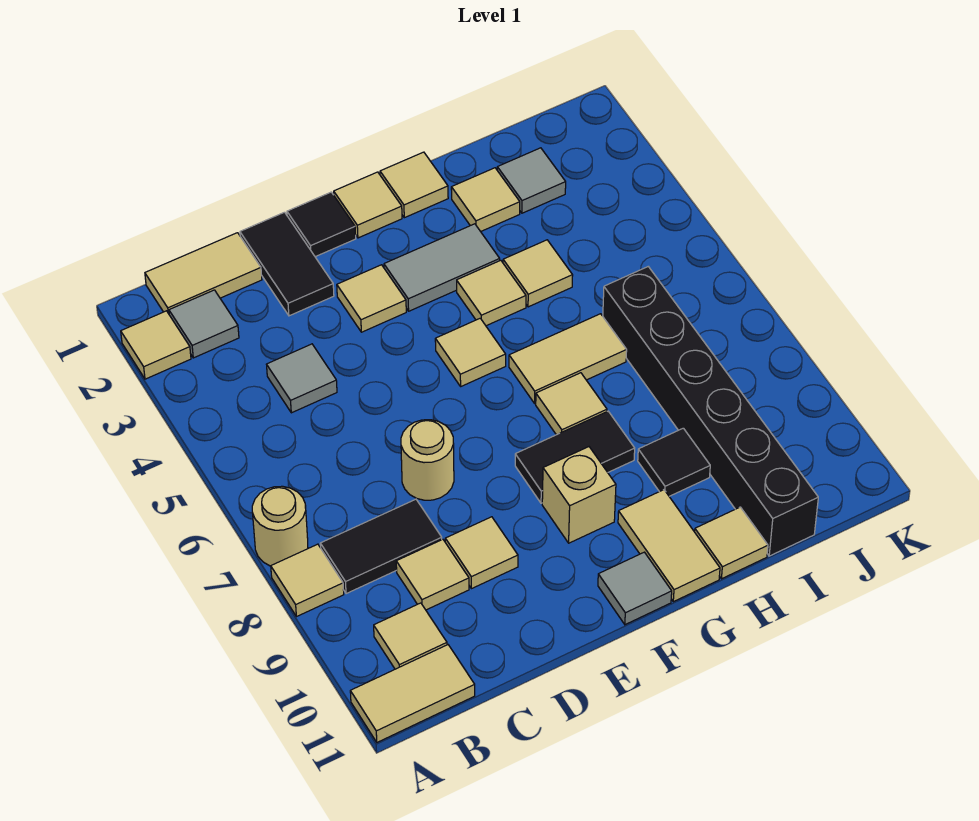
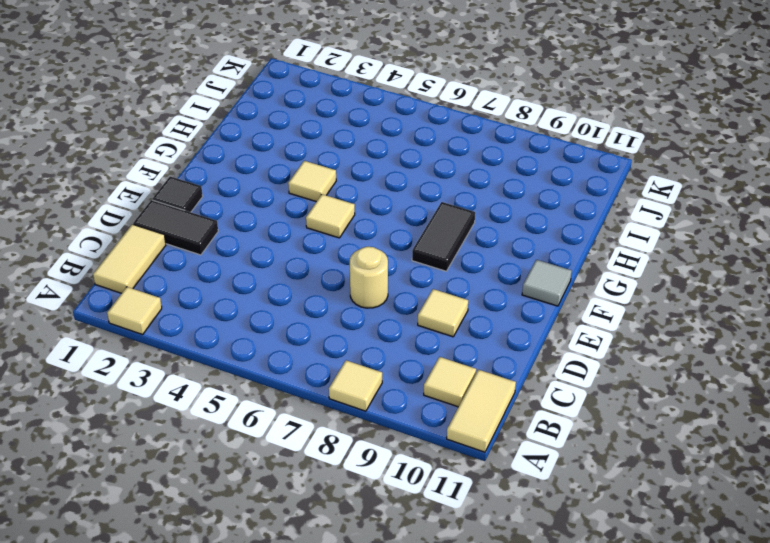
none -> tan 1x1 round brick [252,486,308,566]
none -> grey 1x1 tile [169,290,239,358]
none -> black 1x2 tile [320,499,442,594]
none -> grey 1x1 tile [267,344,337,413]

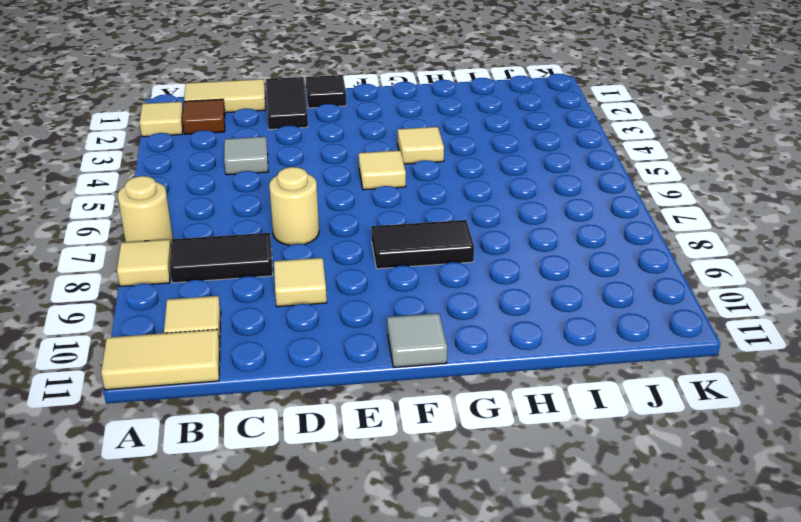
brown 1x1 tile [182,99,225,134] -> grey 1x1 tile [169,290,239,358]
none -> tan 1x1 tile [396,539,469,610]
none -> tan 1x1 tile [337,265,406,332]
none -> tan 1x1 tile [334,172,402,238]
none -> grey 1x2 tile [384,224,500,311]

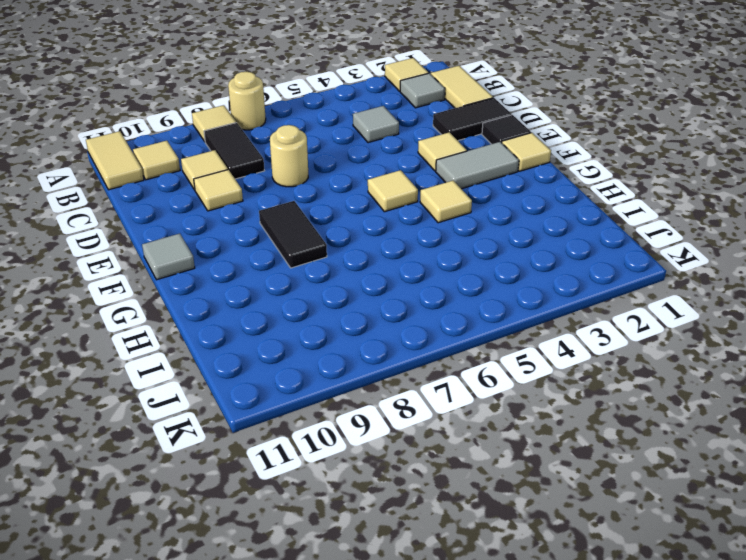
grey 1x2 tile [436,142,519,189] -> grey 1x2 tile turned to [384,224,500,311]
none -> tan 1x1 brick [542,447,616,543]
none -> tan 1x1 tile [380,152,448,218]
none -> tan 1x2 tile [509,314,627,404]
none -> tan 1x1 tile [536,373,607,435]

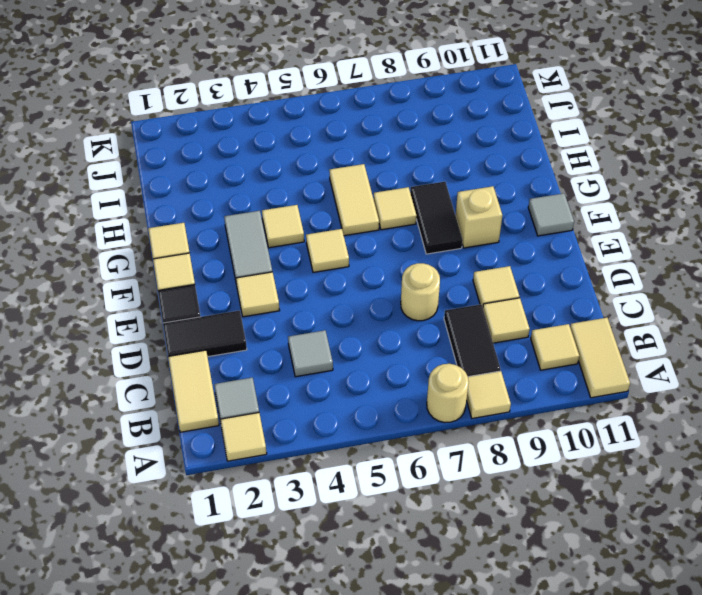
none -> tan 1x2 tile [618,490,720,602]
none -> tan 1x1 tile [451,168,520,232]
none -> tan 1x1 tile [503,240,573,307]
none -> black 1x1 tile [638,428,710,496]

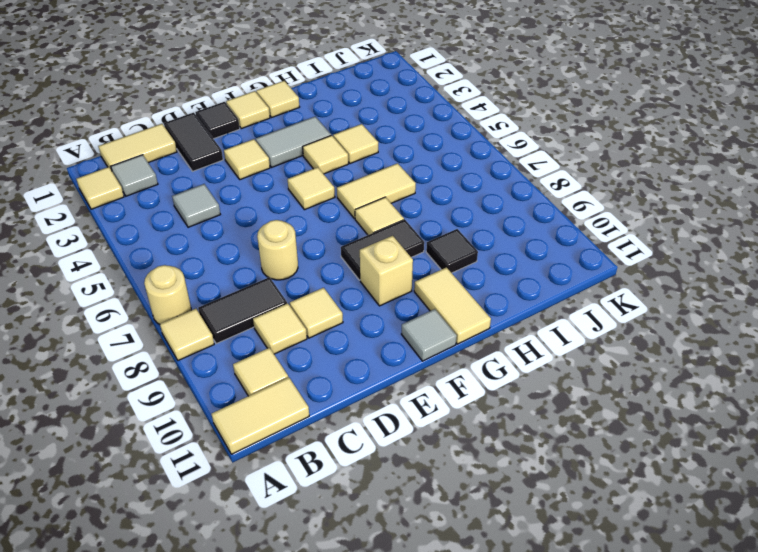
none -> tan 1x1 tile [451,168,520,232]
none -> tan 1x1 tile [695,507,768,579]
none -> grey 1x1 tile [497,148,566,213]
none -> black 1x6 brick [603,267,818,556]

